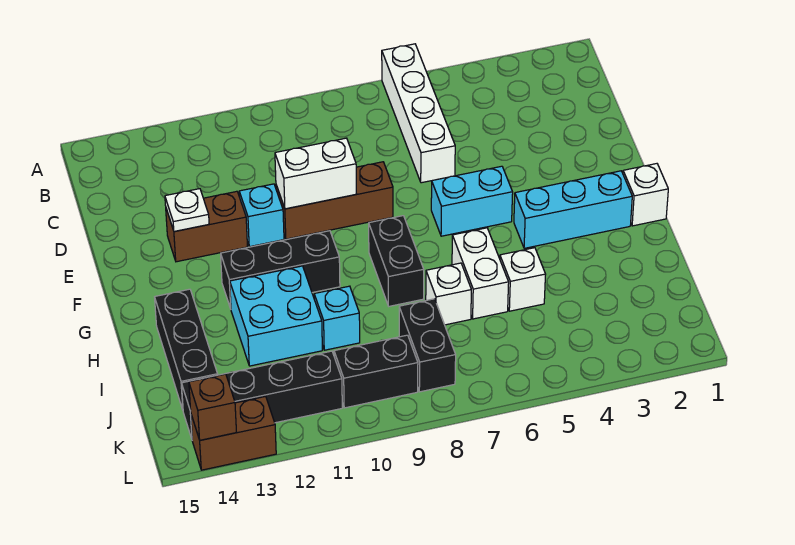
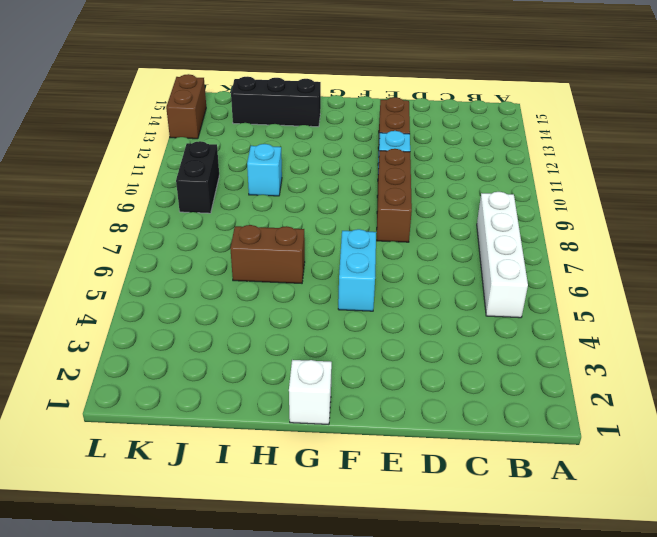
white 1x4 brick [477,192,528,318] -> white 1x4 brick turned to [382,44,455,183]
brown 1x2 brick [230,225,305,283] -> white 1x2 brick [452,228,509,319]
none -> cyan 1x3 brick [514,171,632,248]
none -> black 1x2 brick [369,216,424,306]
none -> black 1x3 brick [221,231,340,309]

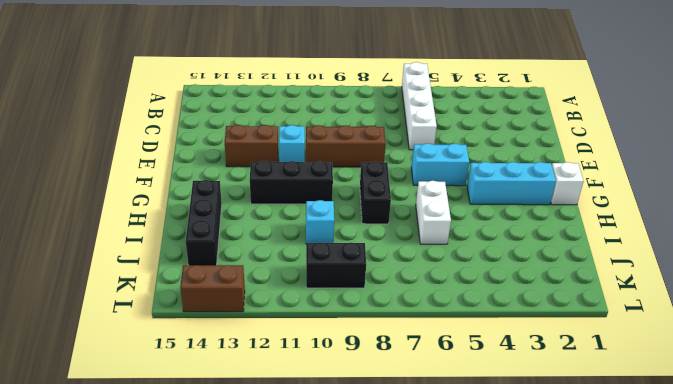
none -> cyan 2x2 brick [230,266,322,366]
none -> white 1x1 brick [500,248,546,311]
none -> white 1x1 brick [426,263,471,325]

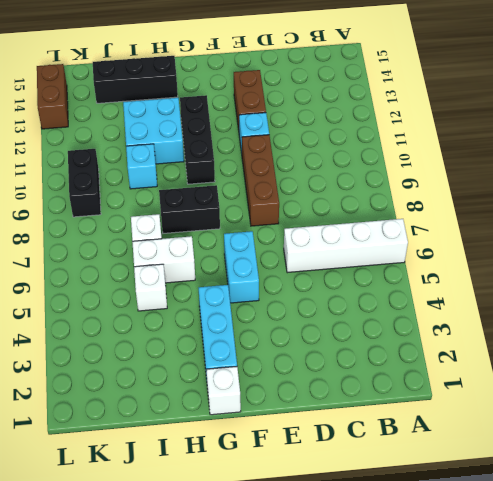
none -> black 1x2 brick [399,299,456,392]
none -> black 1x4 brick [182,351,342,439]
none -> white 1x2 brick [275,138,356,209]

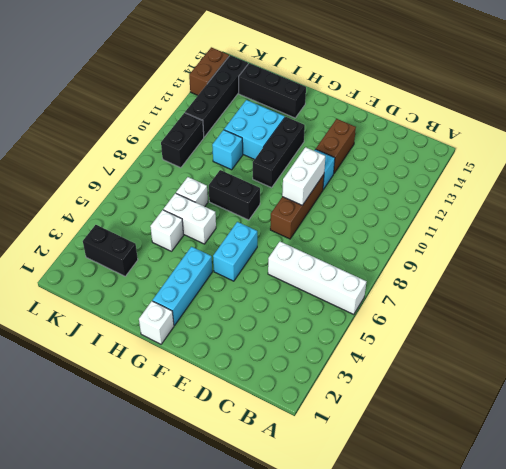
black 1x2 brick [83,225,138,276] -> black 1x2 brick moved to [399,299,456,392]
none -> white 1x1 plate [165,189,209,232]
none -> brown 1x1 brick [189,374,237,440]

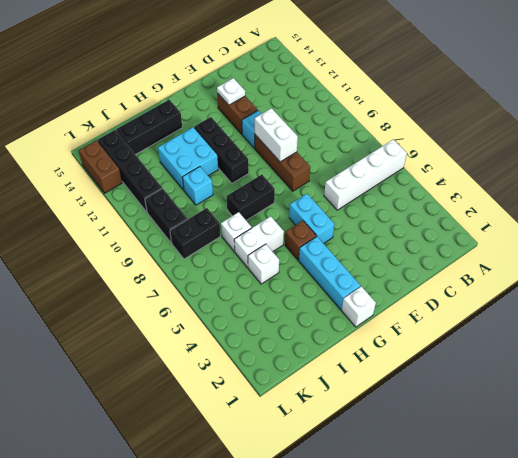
brown 1x1 brick [285,221,316,260] -> brown 1x1 brick moved to [189,374,237,440]

